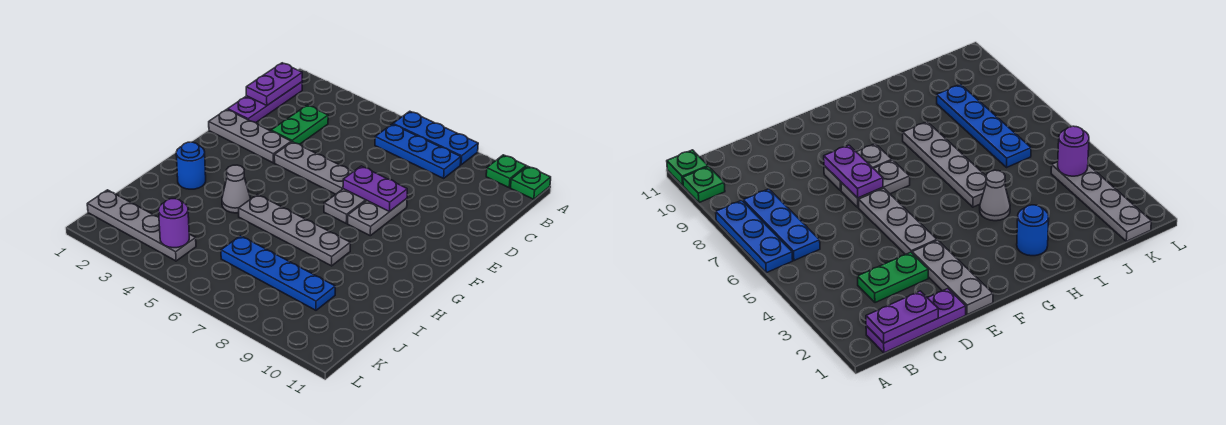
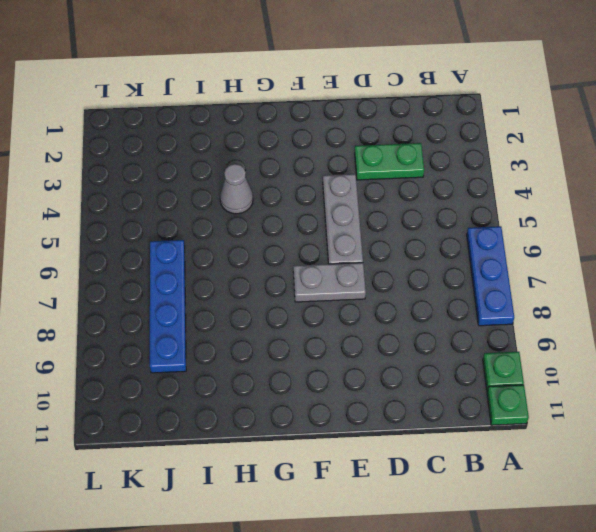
none -> purple 1x3 plate [228,82,302,123]
none -> blue 1x3 plate [375,124,461,178]
none -> grey 1x3 plate [209,109,291,163]

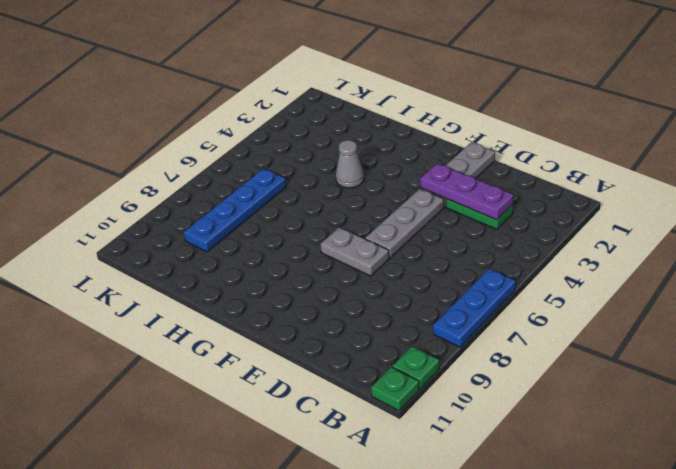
purple 1x3 plate [420,163,514,220] -> purple 1x3 plate moved to [228,82,302,123]
none -> blue 1x3 plate [375,124,461,178]
none -> grey 1x2 plate [348,199,407,236]
none -> blue 1x1 round brick [176,142,206,189]

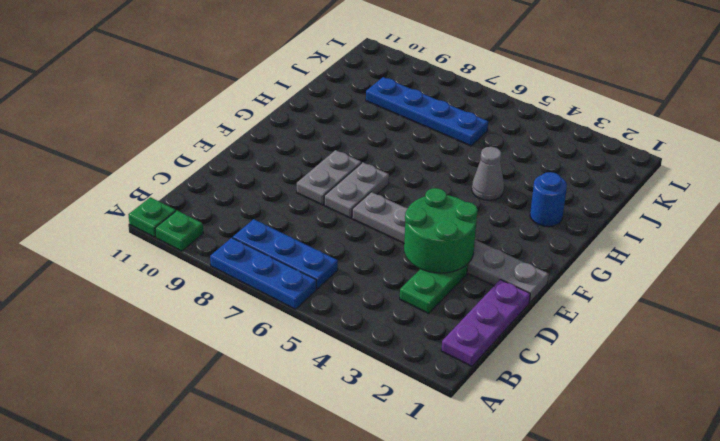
green 2x2 round brick [404,188,478,273] -> none
none -> grey 1x4 plate [239,194,350,266]
none -> grey 1x4 plate [87,190,196,261]
none -> purple 1x2 plate [246,63,302,106]

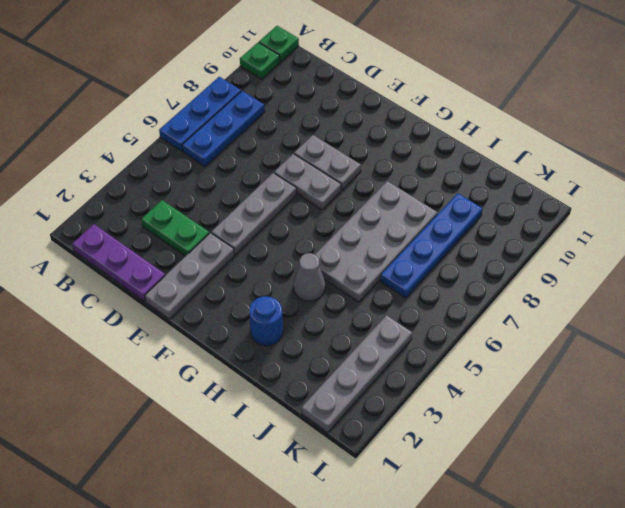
grey 2x4 plate [315,181,438,302] -> grey 1x4 plate [239,194,350,266]
none -> purple 1x2 plate [246,63,302,106]
none -> purple 1x2 plate [343,166,407,212]
none -> purple 1x1 round brick [159,199,189,248]

